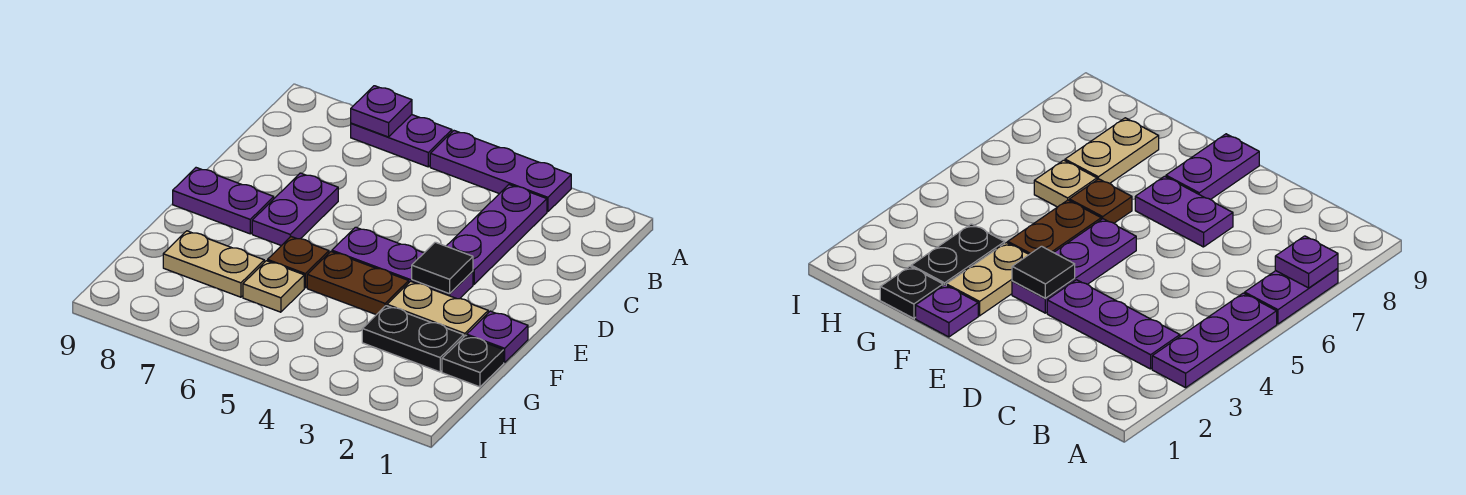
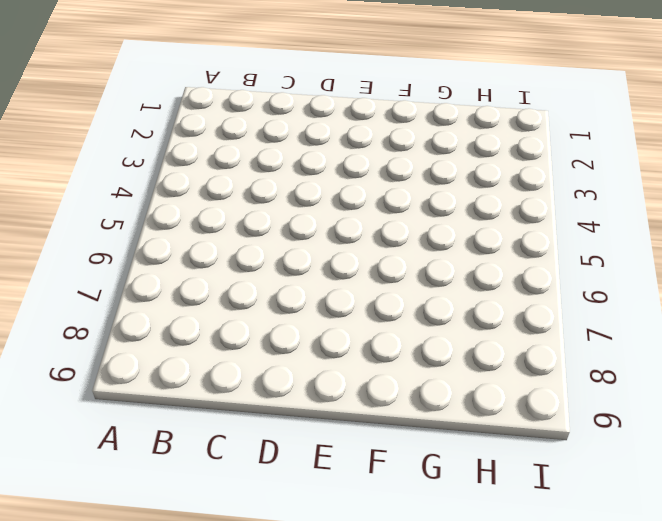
none -> purple 1x3 plate [430,131,571,212]
none -> purple 1x2 plate [351,115,452,167]
none -> purple 1x3 plate [447,185,547,284]

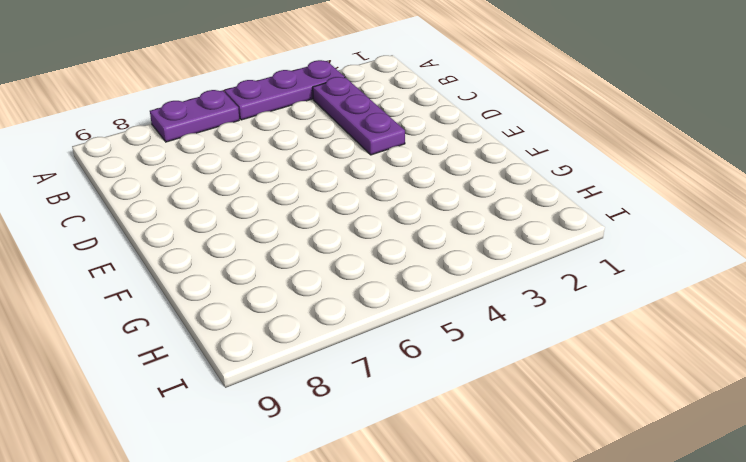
none -> purple 1x2 plate [252,173,338,246]
none -> purple 1x3 plate [332,227,473,299]
none -> purple 1x2 plate [173,168,274,234]

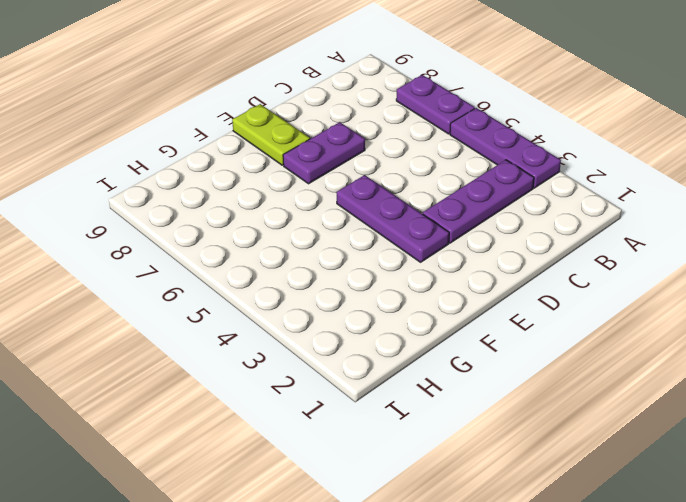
lime 1x2 plate [232,104,310,165] -> purple 1x2 plate [173,168,274,234]
none -> purple 1x1 plate [467,311,528,363]
none -> tan 1x2 plate [387,281,488,336]
none -> brown 1x2 plate [307,252,409,315]

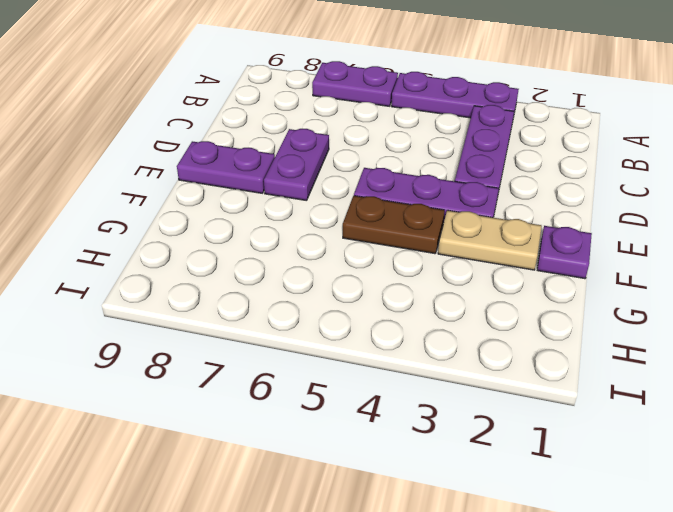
none -> brown 1x1 plate [268,237,329,288]
none -> black 1x1 plate [442,335,504,387]
none -> black 1x2 plate [362,306,464,372]

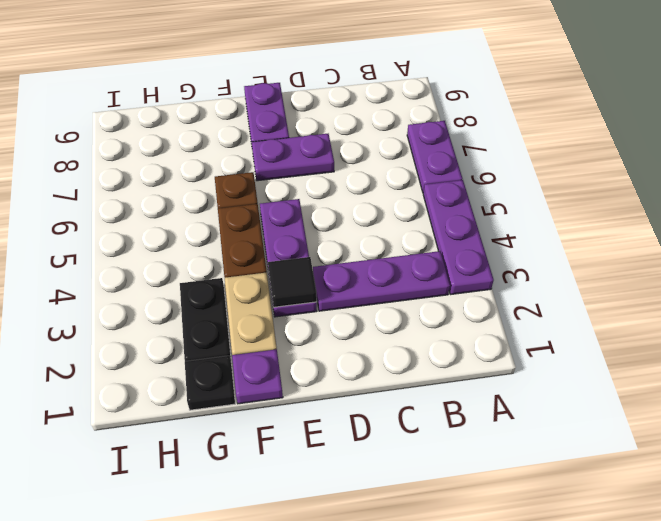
none -> tan 1x1 plate [243,261,304,312]
none -> tan 1x2 plate [163,231,264,297]
none -> purple 1x1 plate [351,86,412,137]

